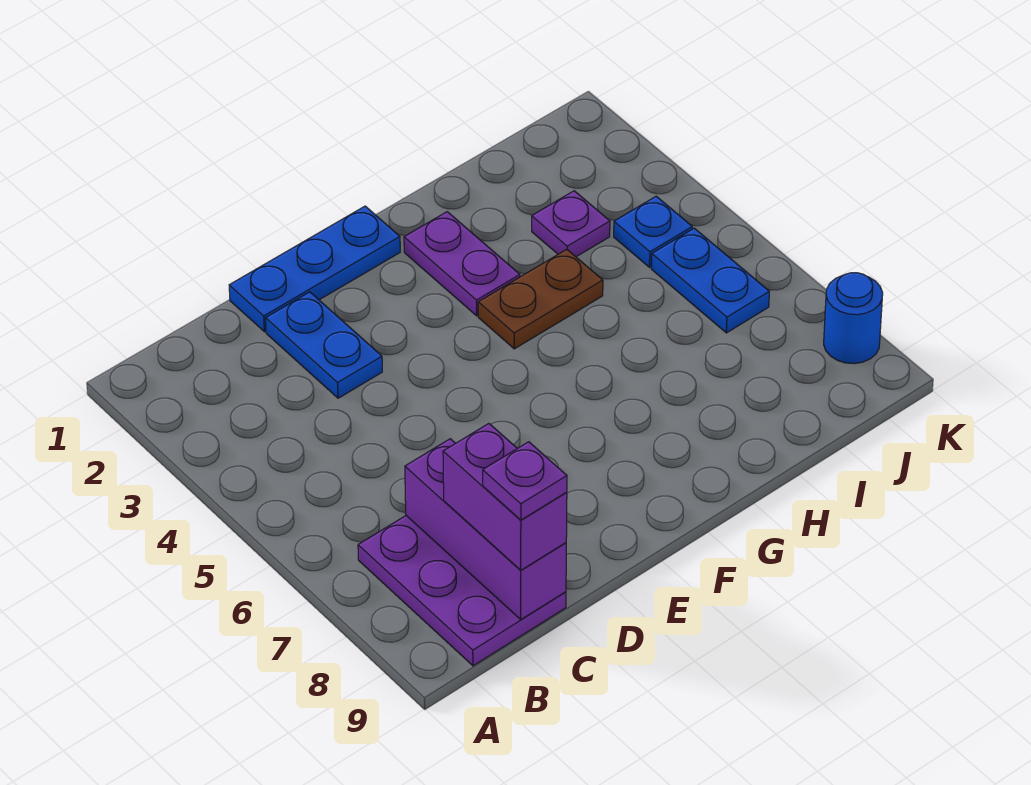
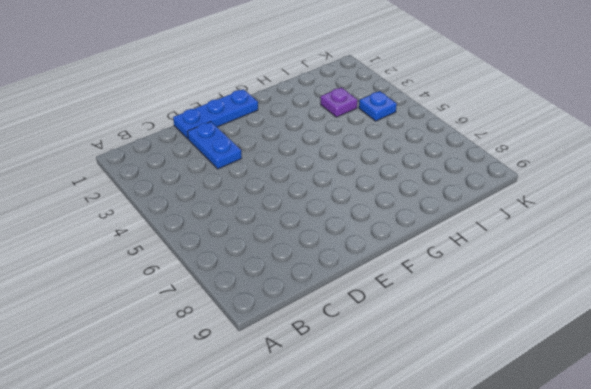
none -> purple 2x3 plate [358,516,566,666]
none -> purple 1x2 plate [404,212,520,316]
none -> brown 1x2 plate [478,249,603,349]

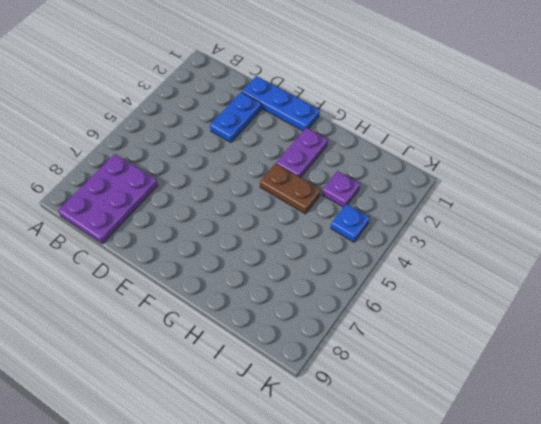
none -> blue 1x2 plate [652,228,769,333]
none -> blue 1x1 round brick [824,273,883,364]
none -> purple 1x3 brick [405,439,566,619]

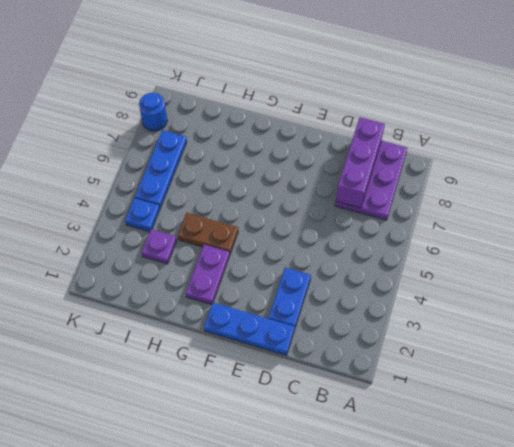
blue 1x3 plate [135,130,187,208] -> blue 1x2 plate [652,228,769,333]
none -> purple 1x2 brick [443,424,567,570]
none -> purple 1x1 plate [483,442,567,520]

